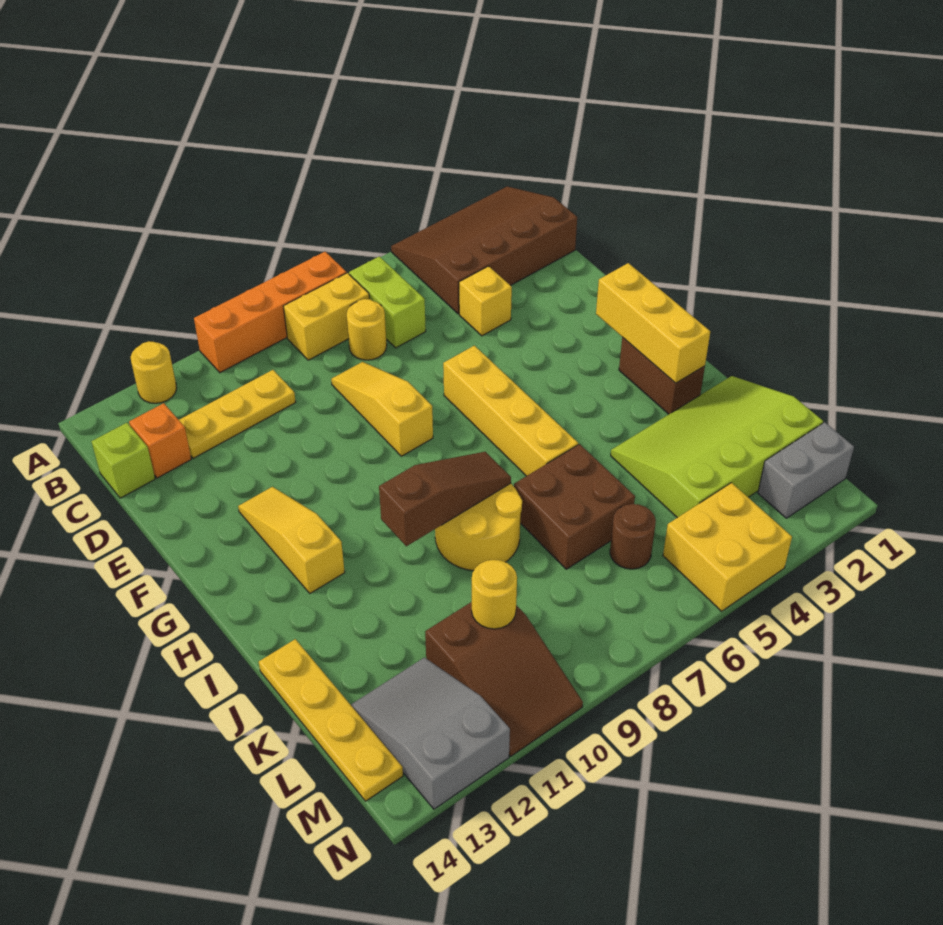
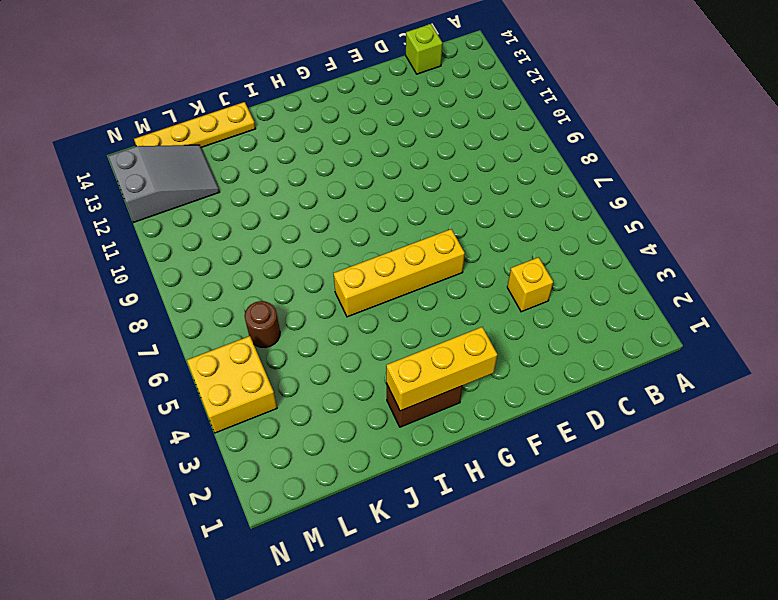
none -> brown 3x4 slope [391,186,577,314]
none -> orange 1x4 brick [194,252,346,373]
none -> yellow 1x1 round brick [131,341,177,403]

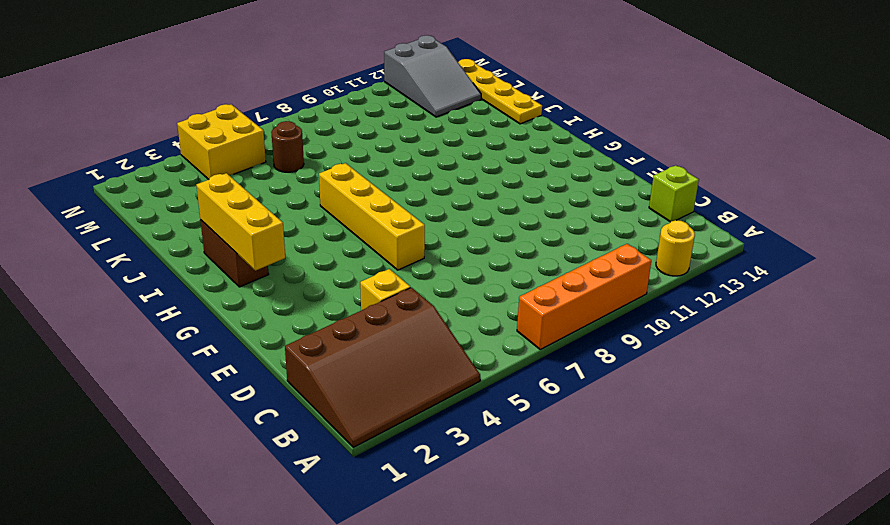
none -> lime 1x2 brick [349,256,426,348]
none -> yellow 1x2 brick [283,273,369,360]
none -> yellow 1x1 round brick [347,299,387,360]

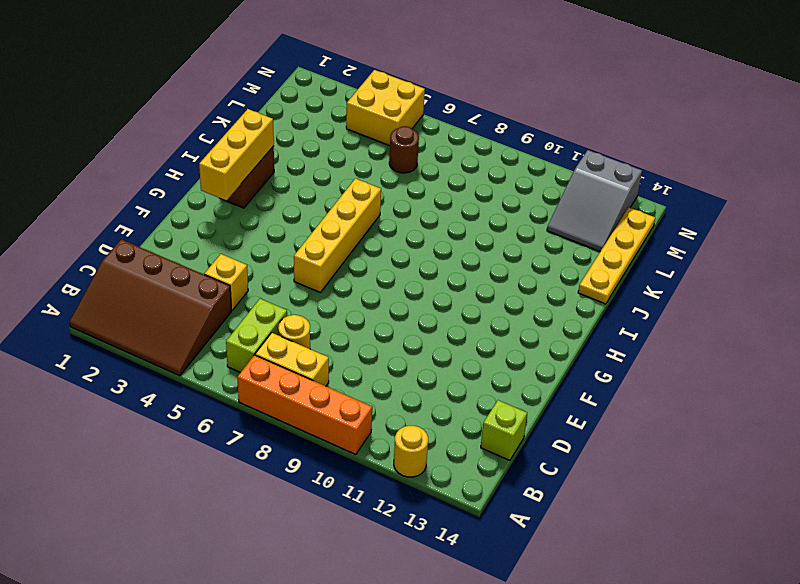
none -> yellow 1x3 plate [179,370,296,458]
none -> orange 1x1 brick [129,403,191,478]
none -> yellow 1x3 slope [331,362,433,456]

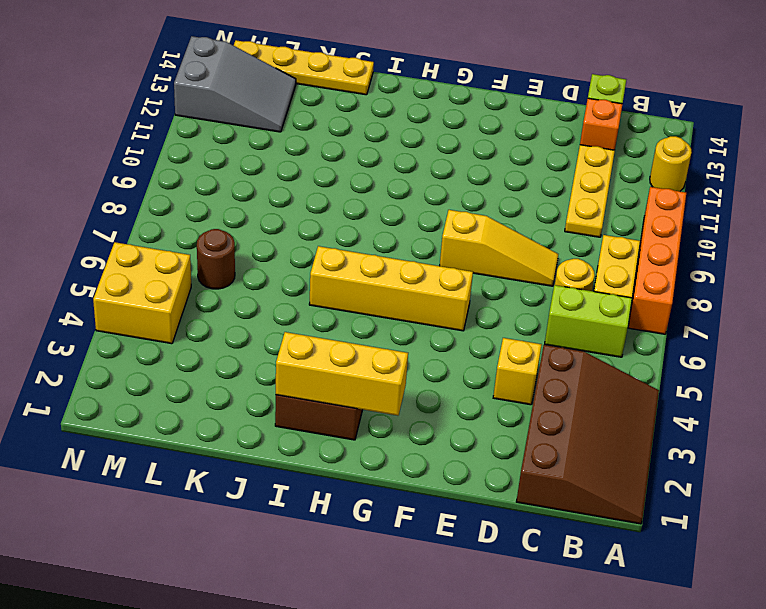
none -> yellow 1x3 slope [238,487,345,593]
none -> yellow 2x2 round brick [435,483,522,571]
none -> lime 3x4 slope [611,376,823,518]

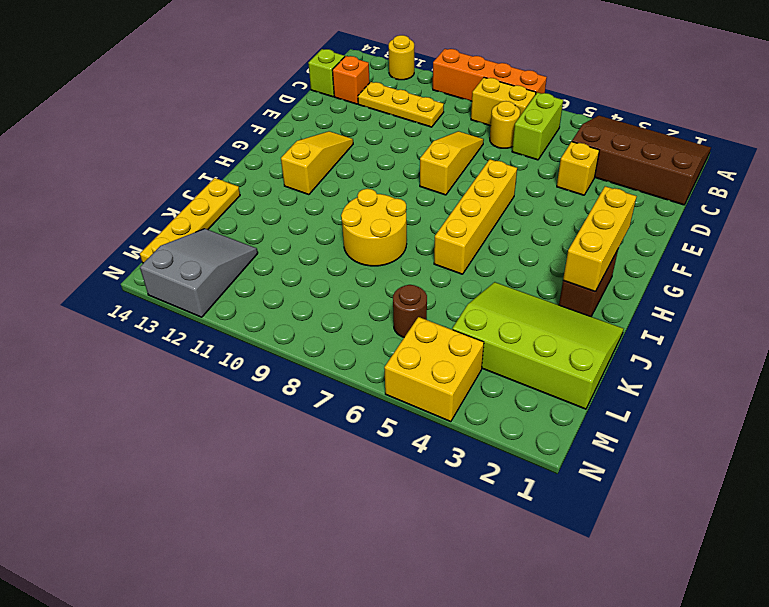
none -> brown 2x2 brick [514,444,635,569]
none -> brown 2x3 slope [425,602,583,756]
none -> grey 1x2 brick [758,422,854,518]

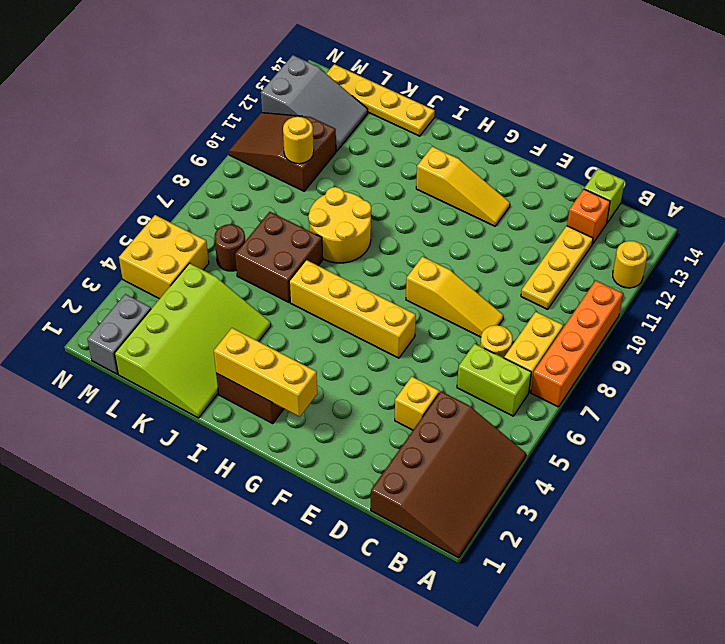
none -> brown 1x3 slope [379,452,511,546]

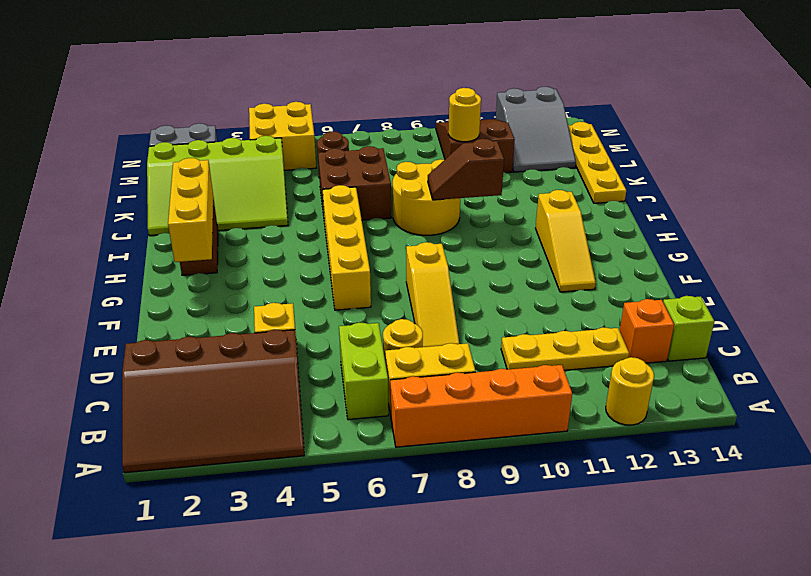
brown 1x2 slope [428,139,504,200] -> brown 1x3 slope [379,452,511,546]

